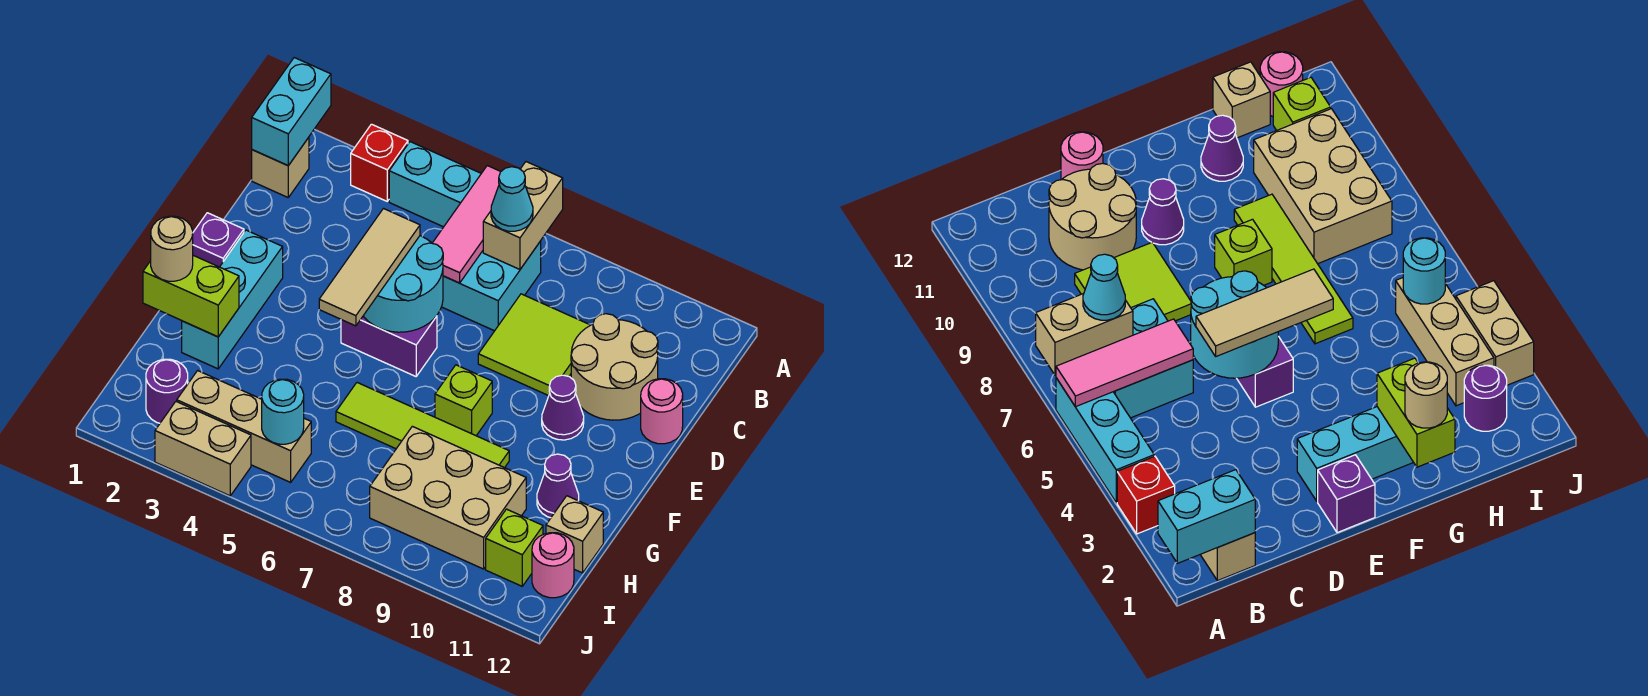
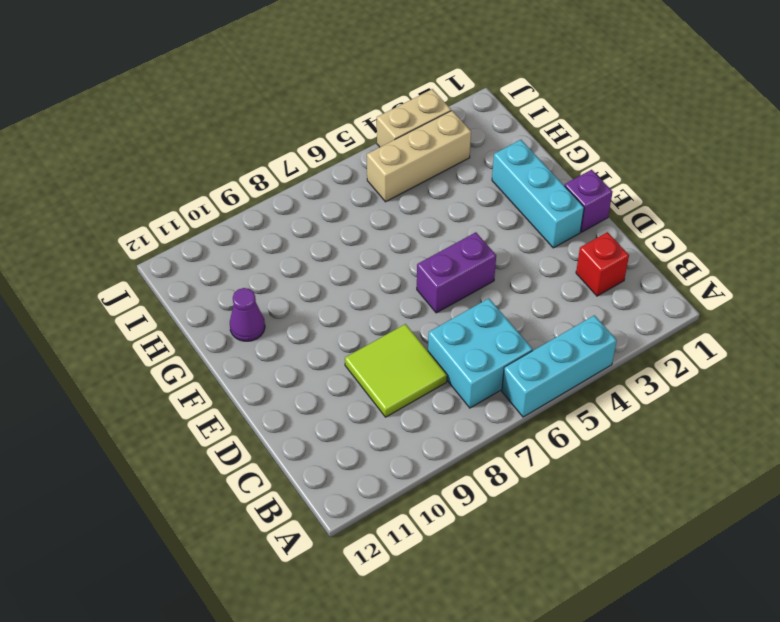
red 1x1 brick [576,232,629,296] -> red 1x1 brick moved to [351,124,408,201]
none -> tan 1x1 brick [252,137,309,197]
none -> tan 2x2 round brick [571,314,658,420]
none -> pink 1x1 round brick [641,379,683,444]
none -> purple 1x1 cone [542,375,584,440]

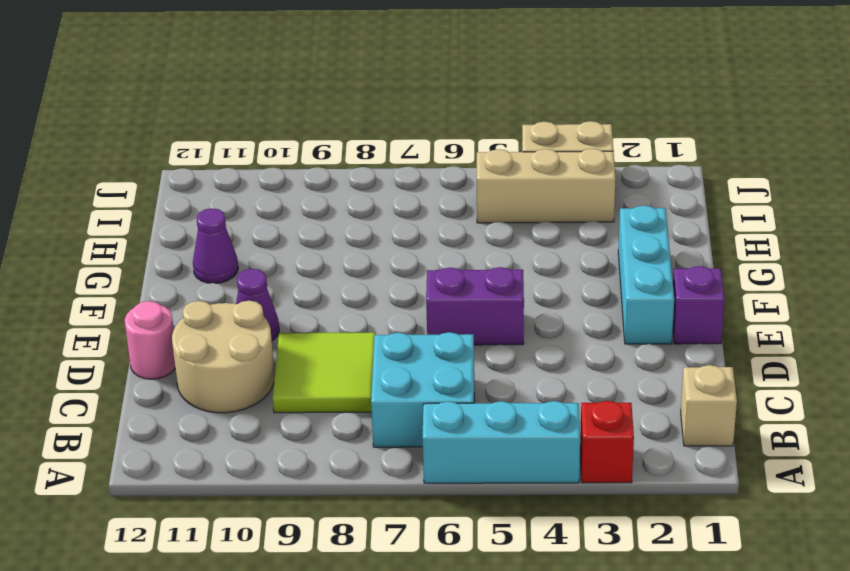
none -> lime 1x1 brick [435,365,492,436]
none -> lime 1x4 tile [336,383,509,468]
none -> tan 2x3 brick [370,426,526,569]
none -> tan 1x1 brick [546,496,603,573]

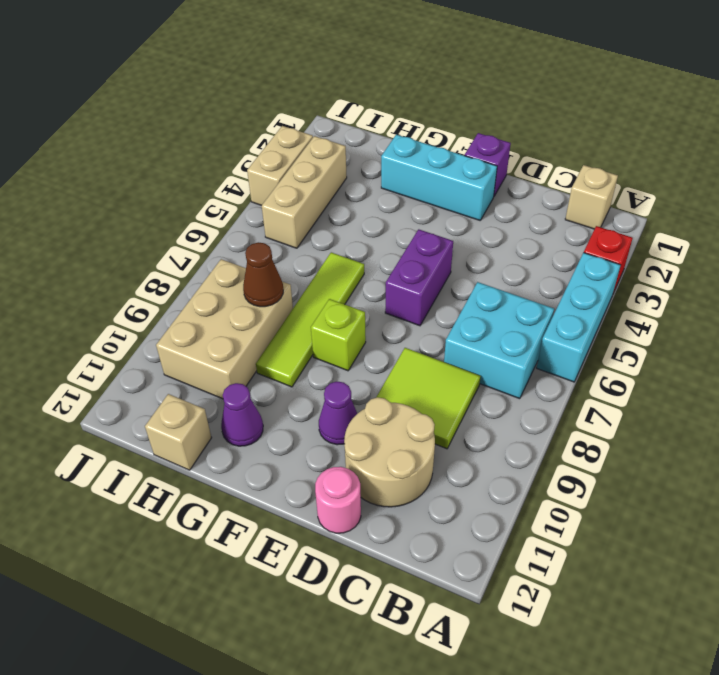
brown 1x1 cone [243,242,283,307] -> none
none -> purple 1x1 round brick [146,359,188,423]
none -> lime 1x1 brick [486,509,543,586]
none -> pink 1x1 round brick [532,533,574,598]
none -> cyan 1x2 brick [252,58,331,165]

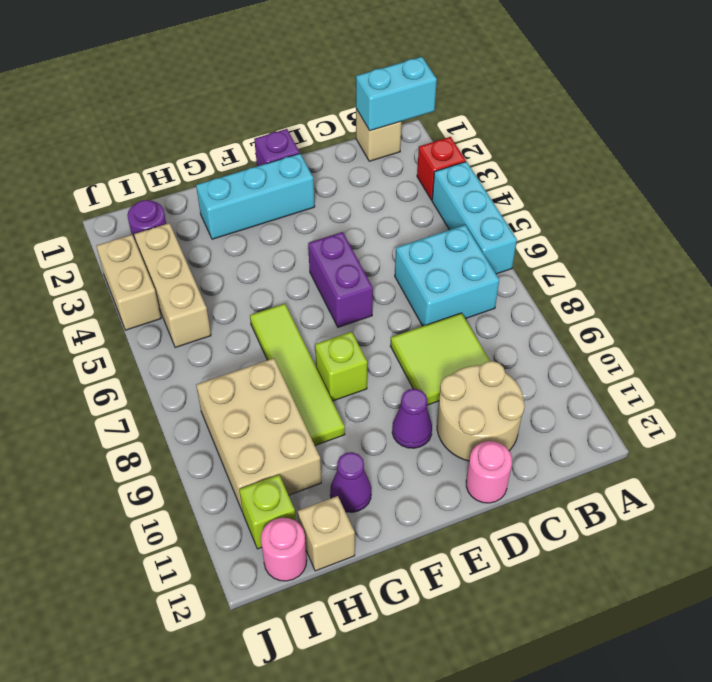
none -> pink 1x3 tile [432,166,501,283]
none -> tan 1x2 brick [483,162,563,269]
none -> cyan 2x2 round brick [363,236,443,332]
none -> lime 1x2 brick [143,255,239,337]

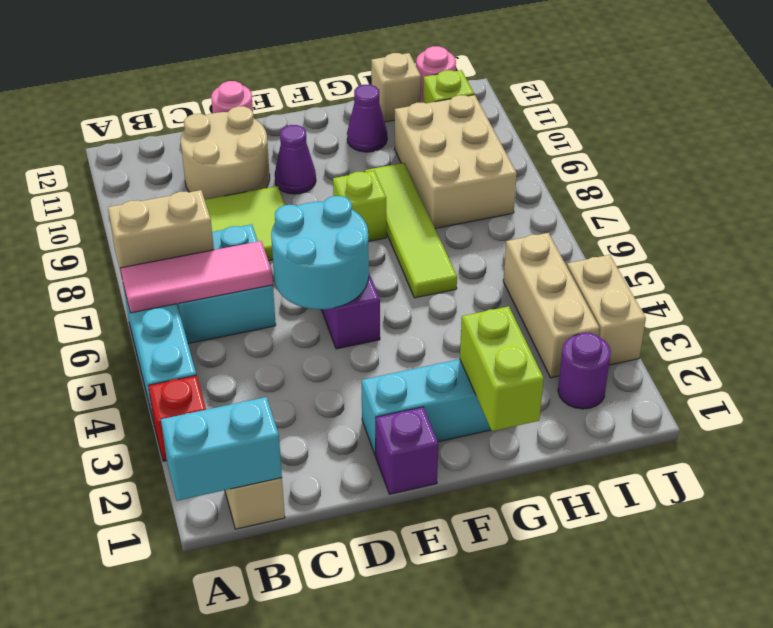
none -> cyan 1x1 round brick [262,379,304,444]
none -> cyan 1x1 cone [491,167,533,231]
none -> tan 1x3 tile [319,209,420,326]
none -> tan 1x1 round brick [151,216,193,281]

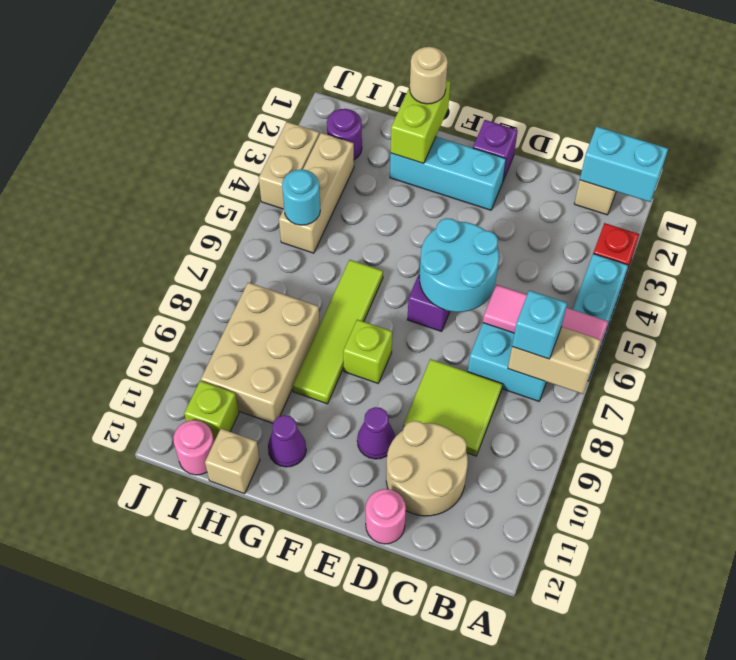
cyan 1x1 brick [512,290,567,359] -> cyan 1x1 cone [491,167,533,231]
none -> tan 1x3 tile [319,209,420,326]

